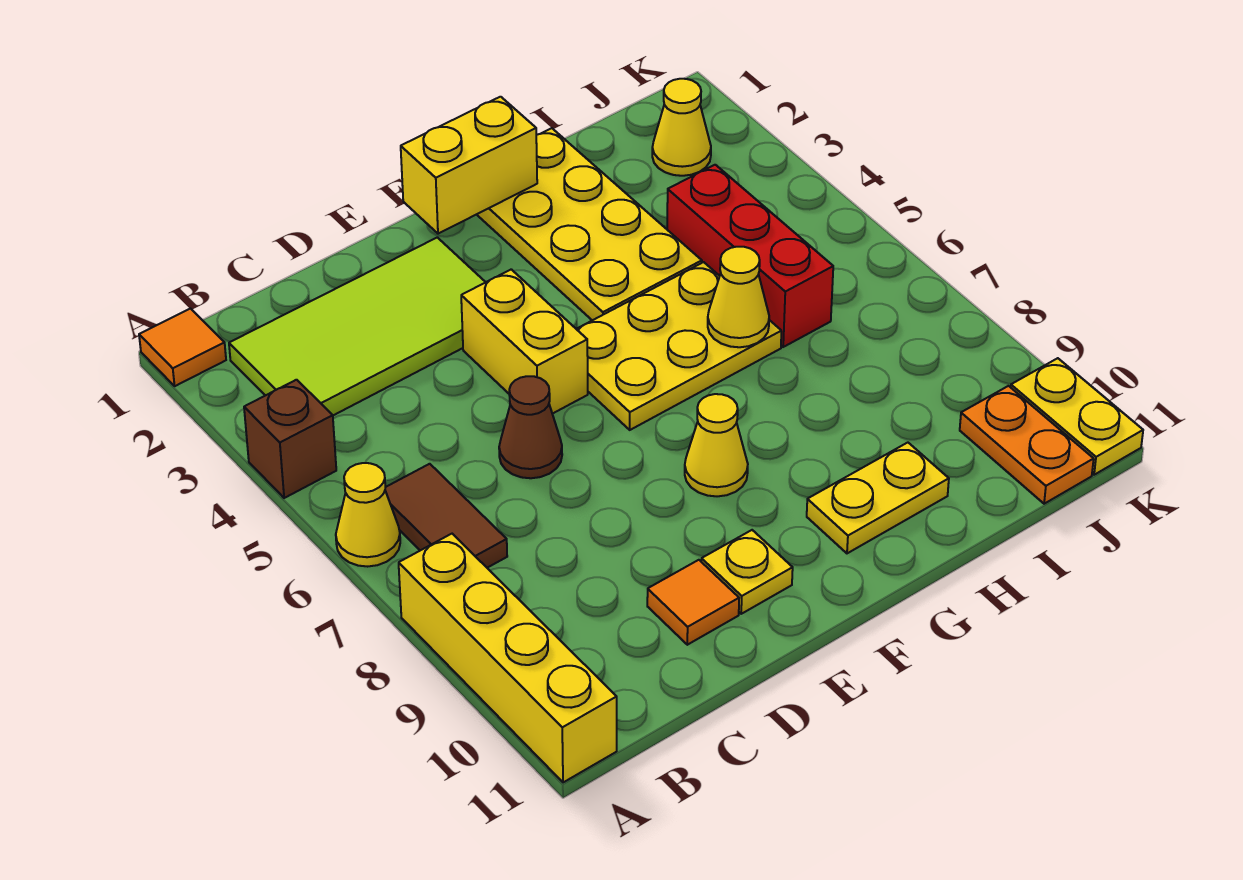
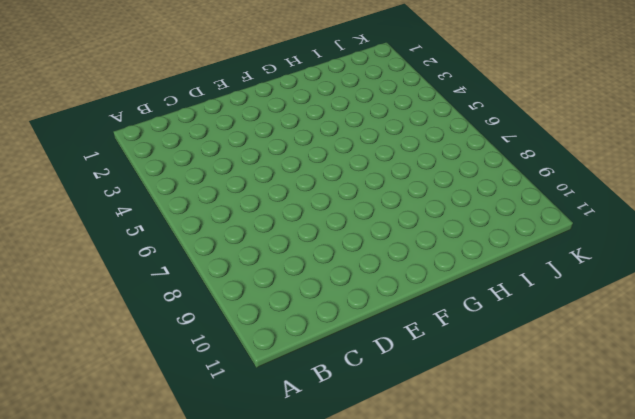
none -> orange 1x1 tile [139,309,226,386]
none -> brown 1x1 brick [244,380,336,498]
none -> yellow 1x1 cone [336,463,400,567]

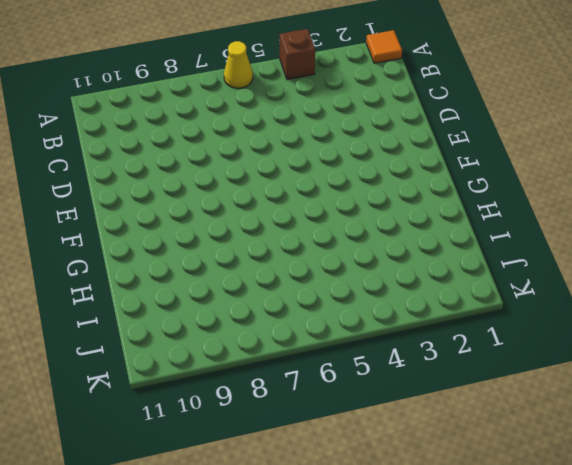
none -> yellow 1x4 brick [399,534,617,782]
none -> lime 2x4 tile [229,237,486,415]
none -> brown 1x2 tile [385,464,507,568]

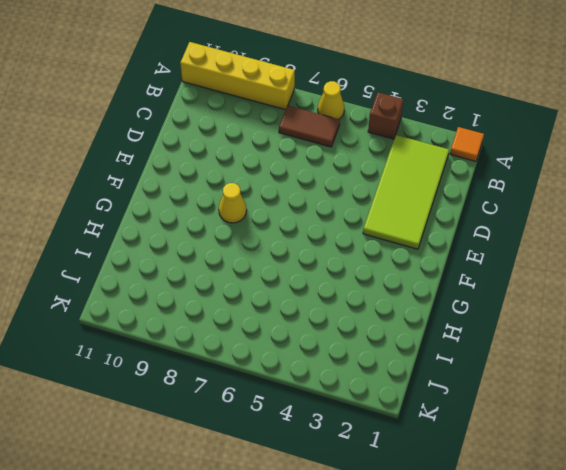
none -> brown 1x1 cone [499,376,562,478]
none -> orange 1x1 tile [647,560,739,645]
none -> yellow 1x2 brick [461,269,588,414]

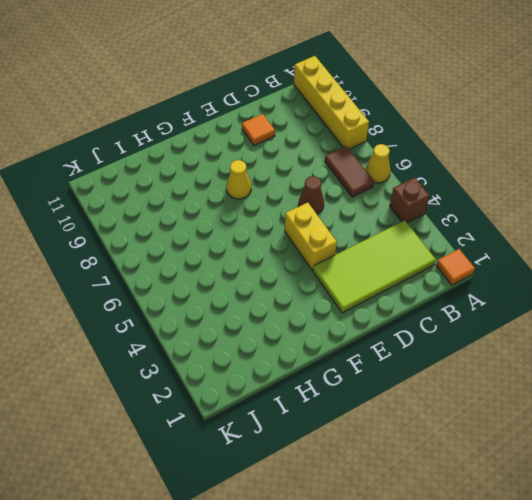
none -> yellow 1x1 plate [701,530,793,614]
none -> yellow 2x3 plate [577,262,781,430]
none -> yellow 2x4 plate [477,128,702,320]

